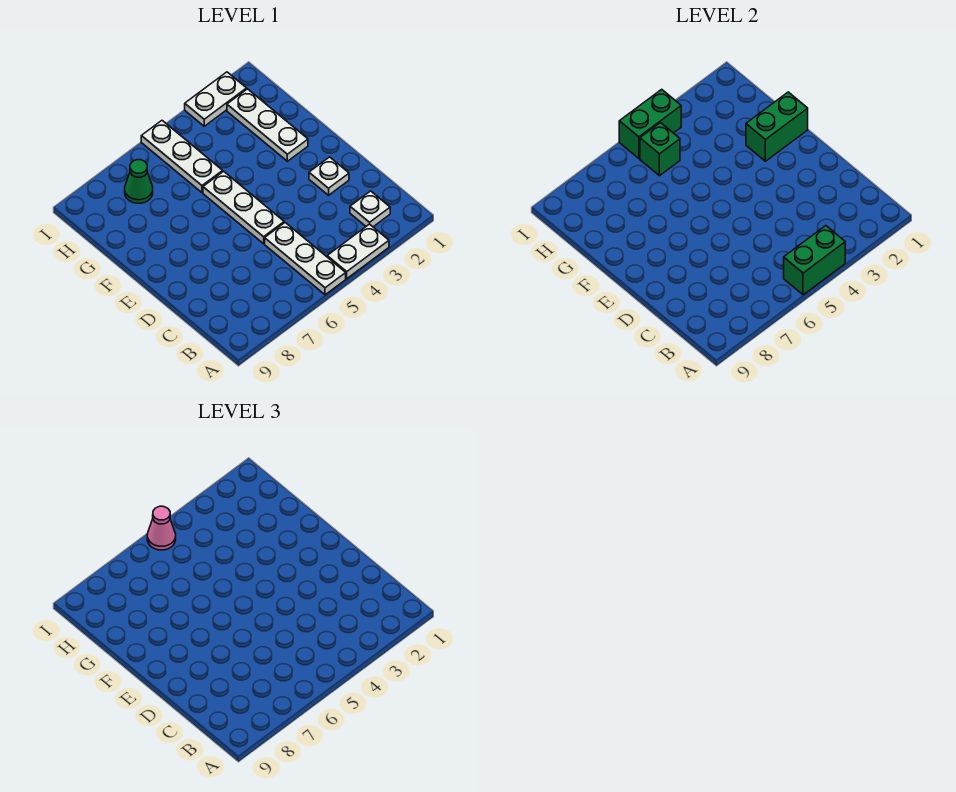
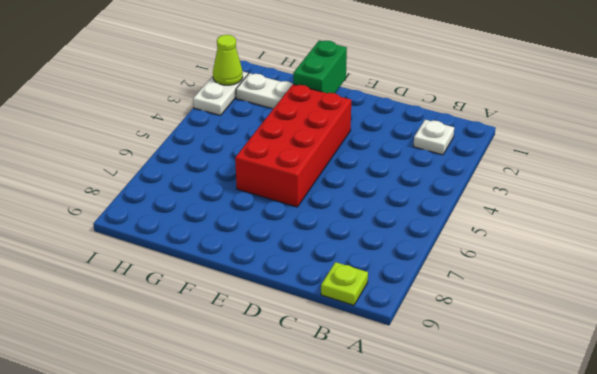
lime 1x1 plate [321,262,368,305] -> none
red 2x4 brick [235,84,351,207] -> white 1x3 plate [203,171,284,244]
lime 1x1 cone [213,35,243,85] -> none
none -> white 1x2 plate [327,224,389,279]
none -> white 1x3 plate [265,223,346,295]
none -> white 1x1 plate [309,157,349,195]

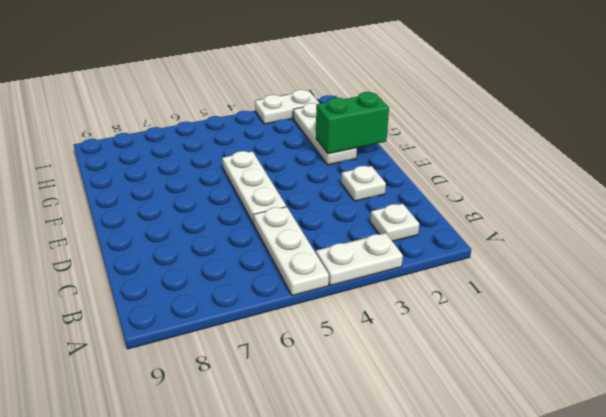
none -> white 1x3 plate [141,121,223,193]
none -> green 1x1 cone [125,160,153,203]
none -> green 1x2 brick [784,226,845,295]

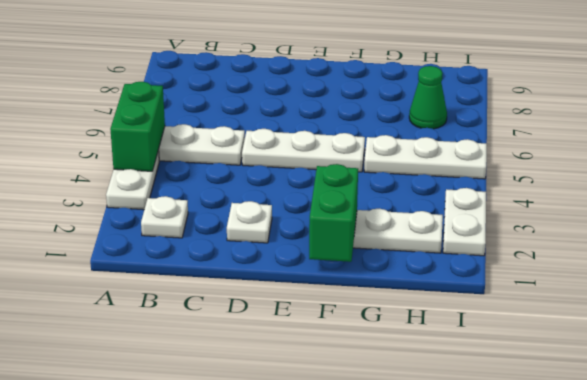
none -> green 1x1 brick [640,123,680,176]
none -> green 1x2 brick [619,89,681,158]
none -> pink 1x1 cone [147,506,176,550]

